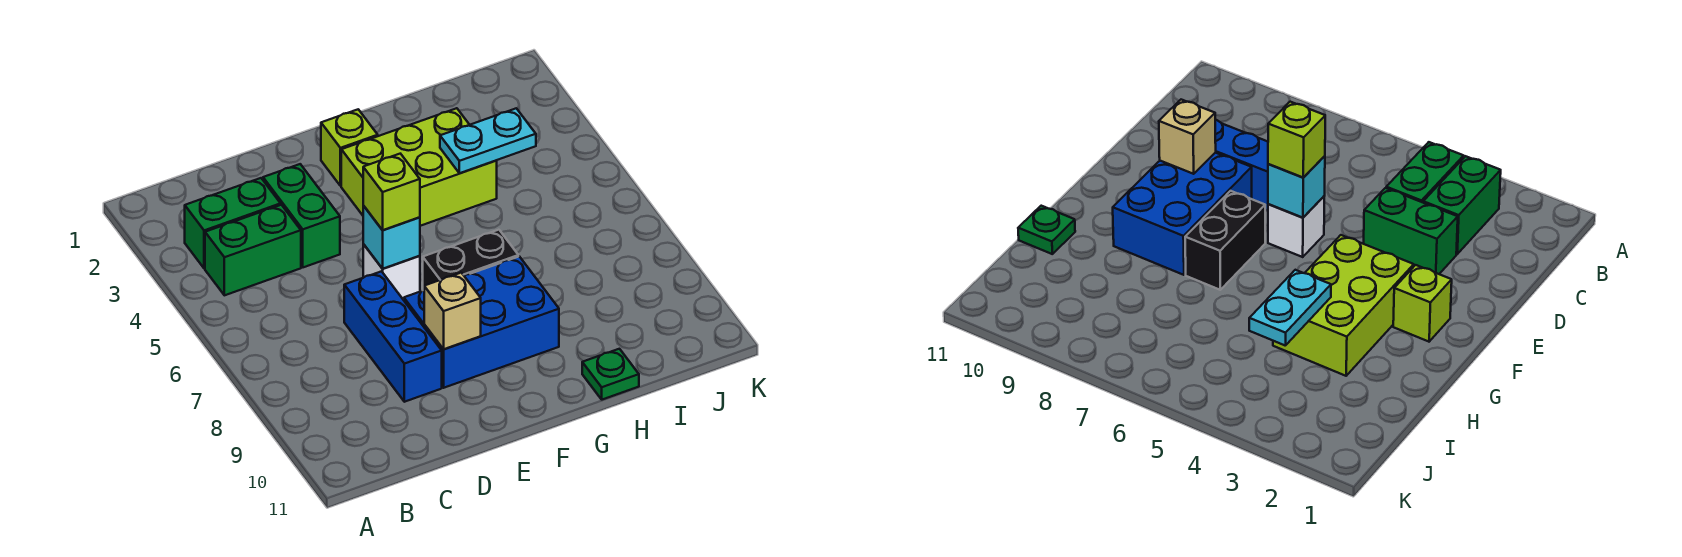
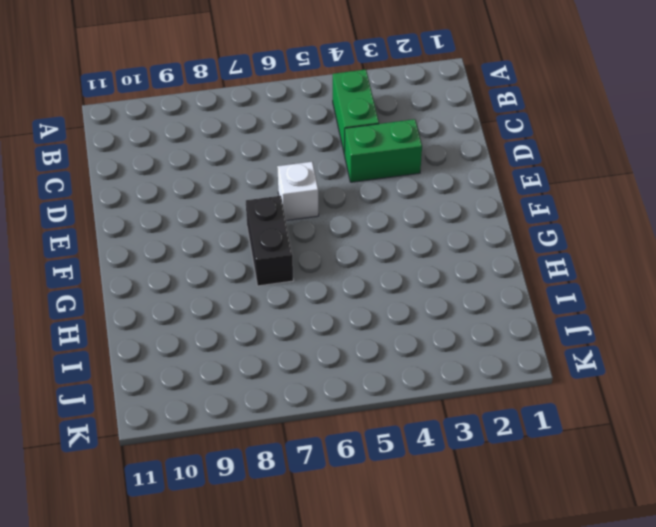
none -> green 1x2 brick [185,178,281,269]
none -> blue 1x3 brick [344,271,442,402]
none -> blue 2x3 brick [404,256,559,388]

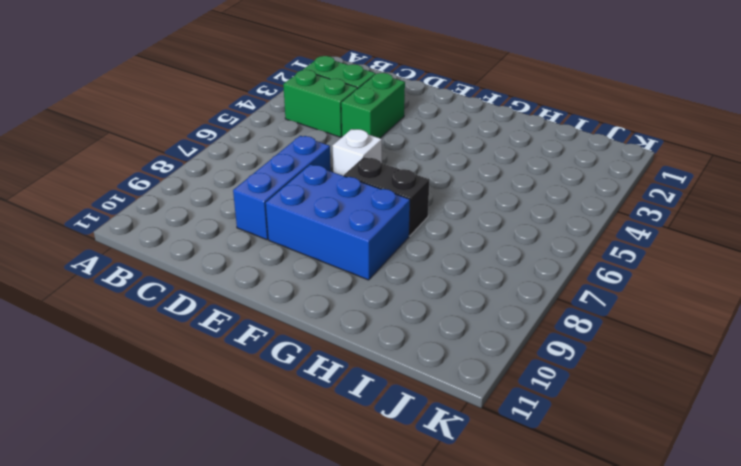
none -> lime 1x1 brick [321,109,378,186]
none -> lime 2x3 brick [341,108,497,226]
none -> green 1x1 plate [582,349,639,400]

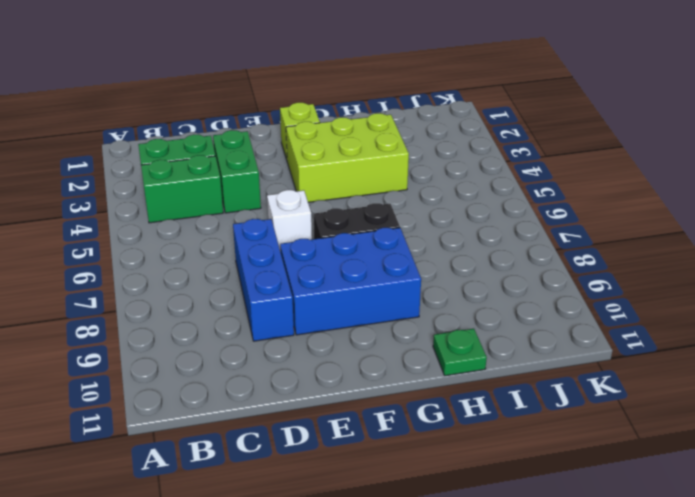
none -> cyan 1x1 brick [363,206,420,269]
none -> tan 1x1 brick [424,273,481,349]
none -> cyan 1x2 plate [440,108,536,173]

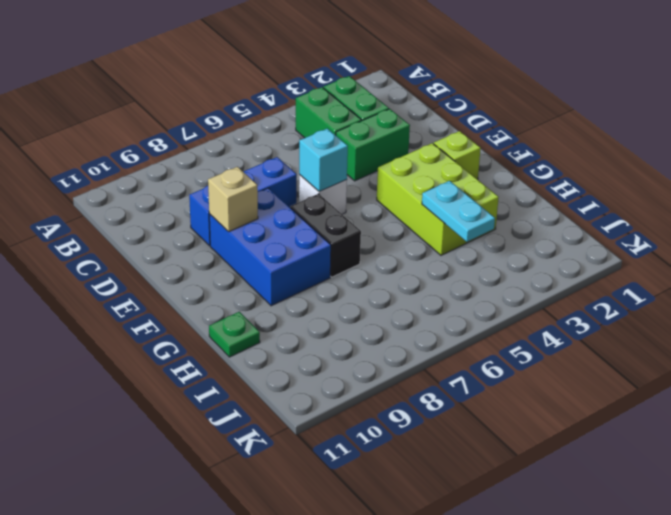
none -> lime 1x1 brick [363,154,420,230]

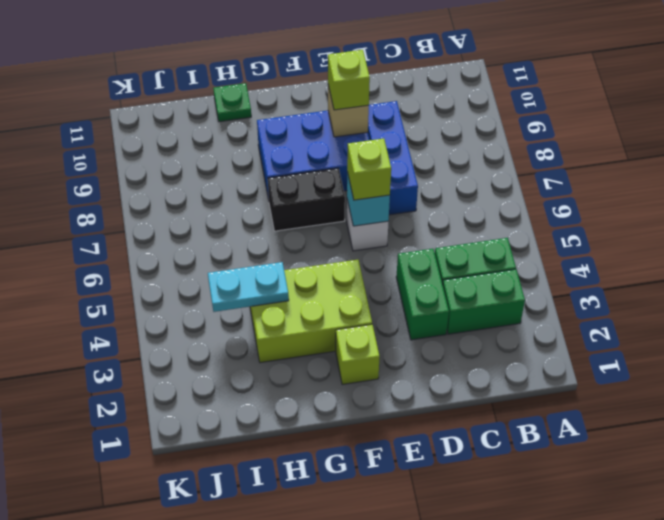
lime 1x1 brick [328,50,370,110] -> none

